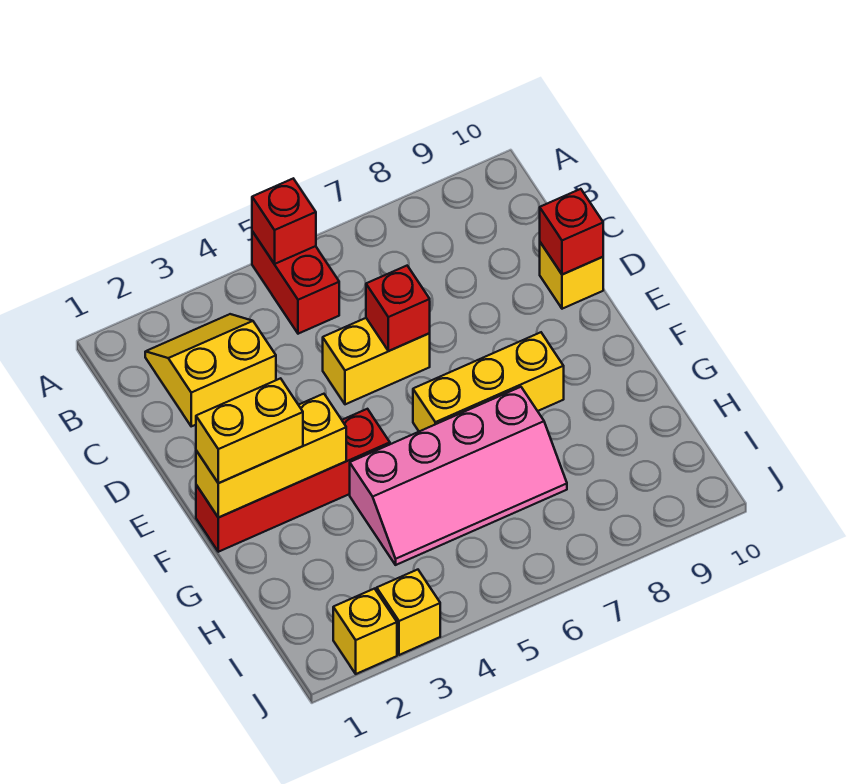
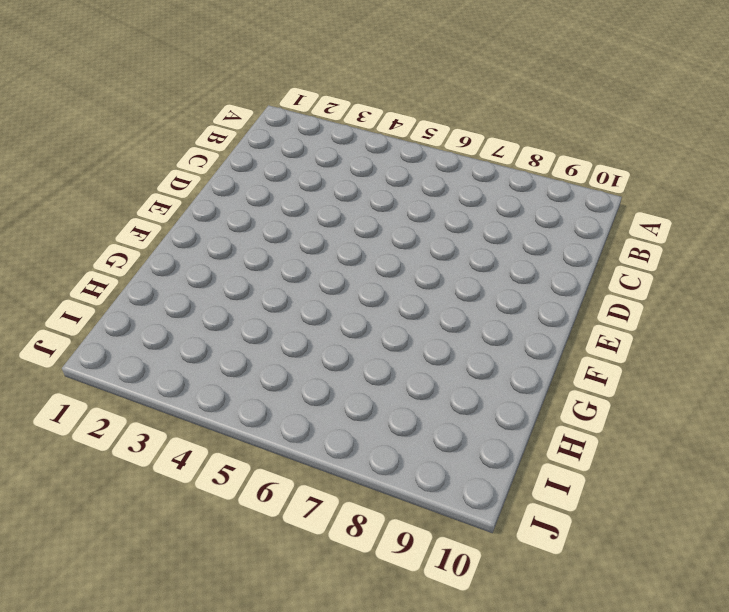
none -> red 1x2 brick [252,231,339,334]
none -> yellow 2x2 slope [145,314,276,426]
none -> yellow 1x2 brick [323,318,430,404]

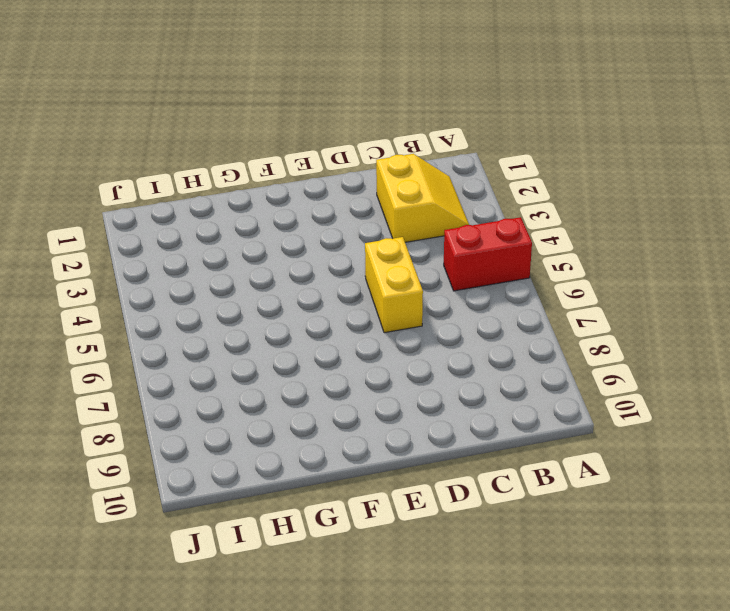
none -> yellow 1x1 brick [540,242,603,309]
none -> red 1x4 brick [196,409,390,552]
none -> yellow 1x3 brick [413,332,564,431]

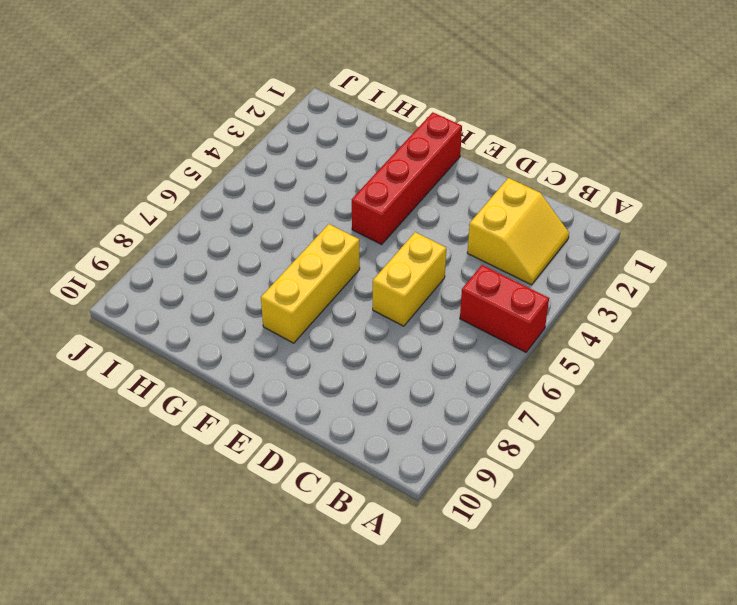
none -> yellow 1x1 brick [540,242,603,309]
none -> pink 2x4 slope [350,387,567,565]
none -> yellow 1x1 brick [333,589,397,674]

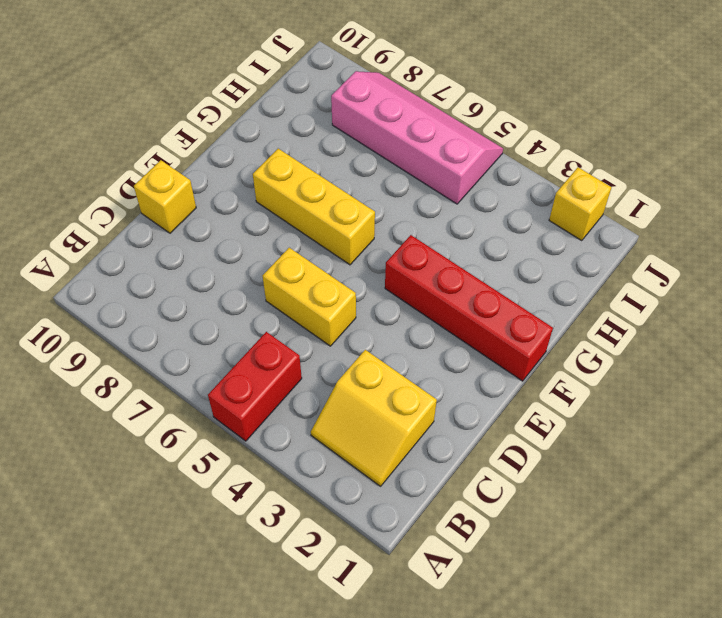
pink 2x4 slope [331,71,503,204] -> pink 2x4 slope moved to [350,387,567,565]
none -> yellow 1x1 brick [377,570,440,655]
none -> red 1x1 brick [252,179,316,264]
none -> red 1x1 brick [366,266,430,351]

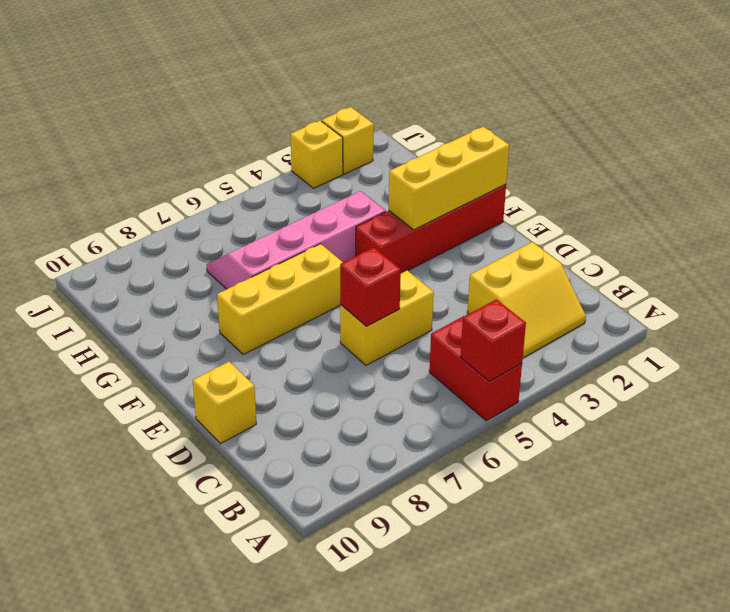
none -> red 1x1 brick [540,189,603,275]
none -> yellow 1x2 brick [196,378,303,483]

